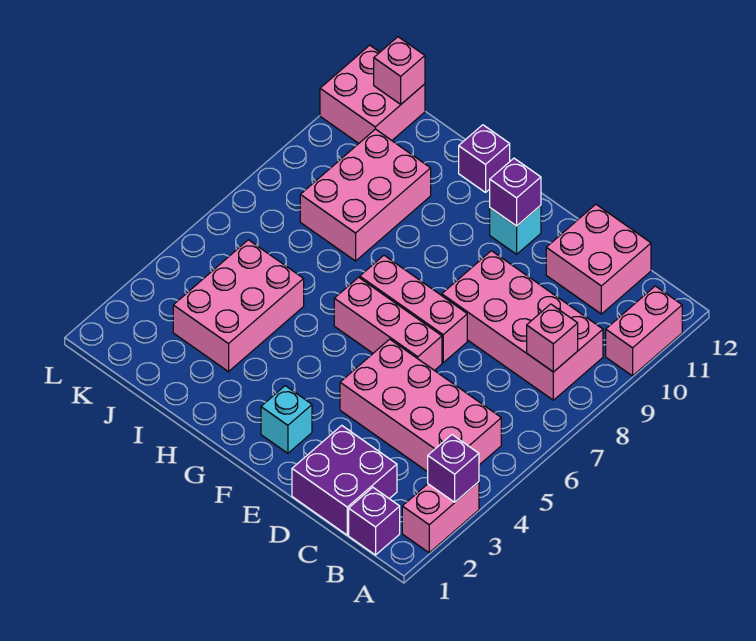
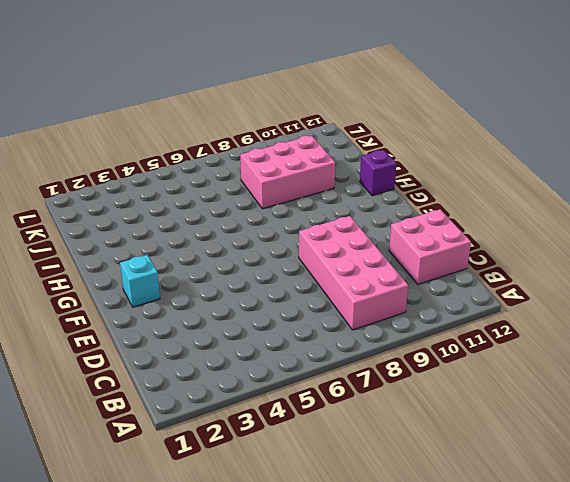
none -> pink 1x2 brick [402,482,479,553]
none -> pink 1x2 brick [606,286,682,376]
none -> purple 1x1 brick [349,487,400,555]

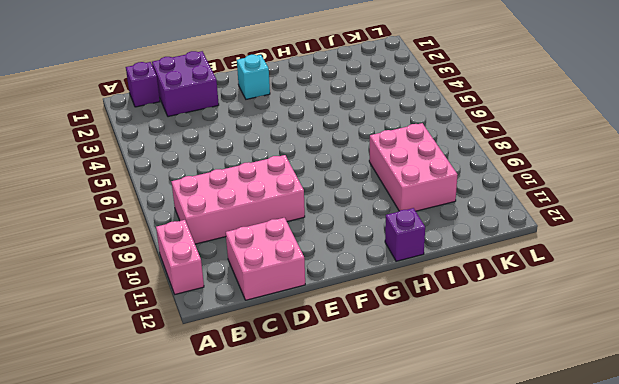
none -> pink 1x2 brick [402,482,479,553]
none -> pink 2x4 brick [340,339,501,472]
none -> pink 1x3 brick [334,277,442,371]

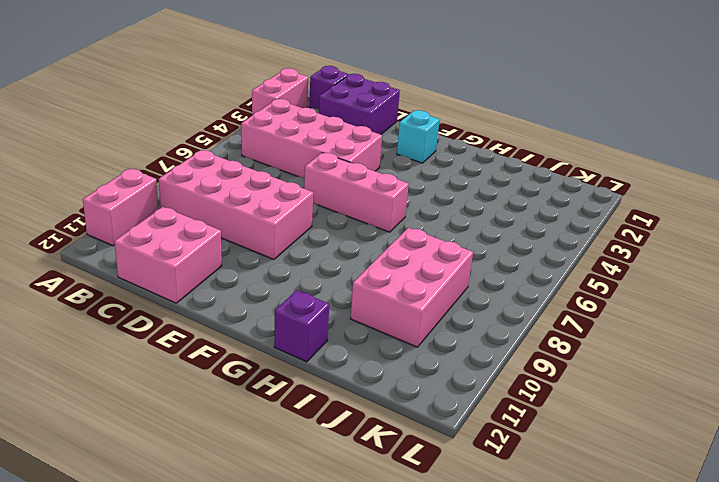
none -> pink 1x3 brick [360,255,467,363]
none -> cyan 1x1 brick [490,205,541,254]
none -> pink 2x3 brick [173,240,304,372]

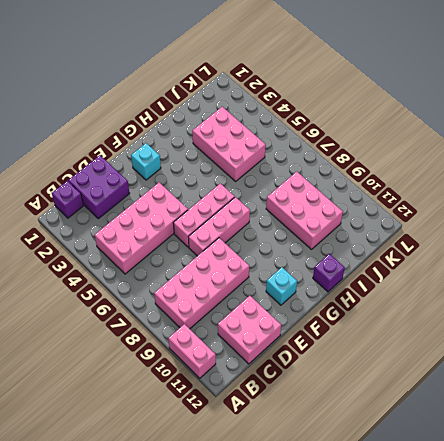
none -> pink 1x2 brick [402,482,479,553]
none -> pink 2x2 brick [320,45,425,143]
none -> purple 1x1 brick [428,435,479,502]

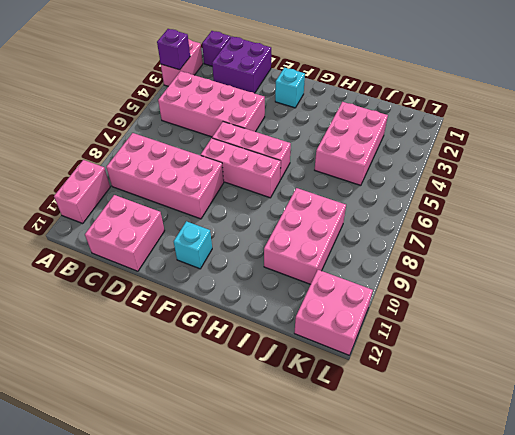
none -> purple 1x1 brick [459,125,510,192]
none -> pink 1x1 brick [527,304,578,372]
none -> purple 1x1 brick [490,158,541,226]

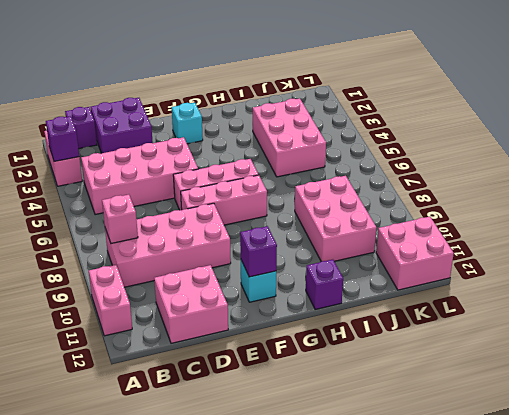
none -> pink 1x1 brick [374,37,425,104]

